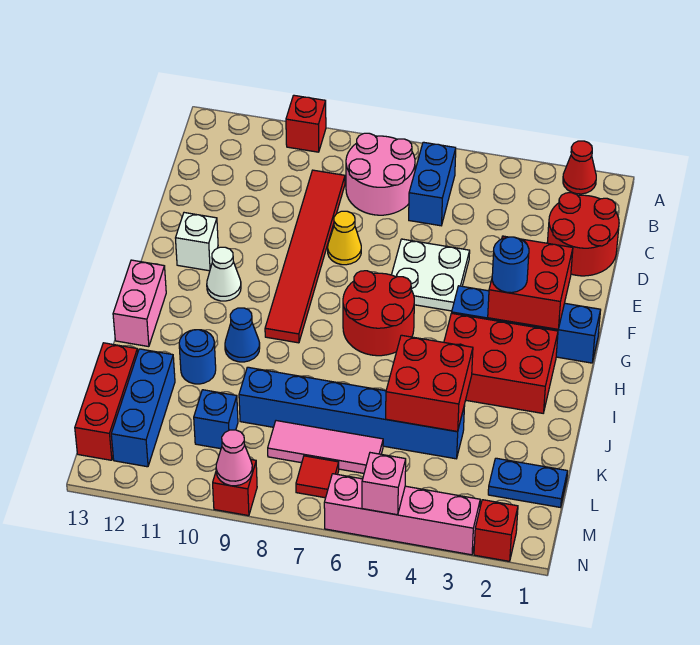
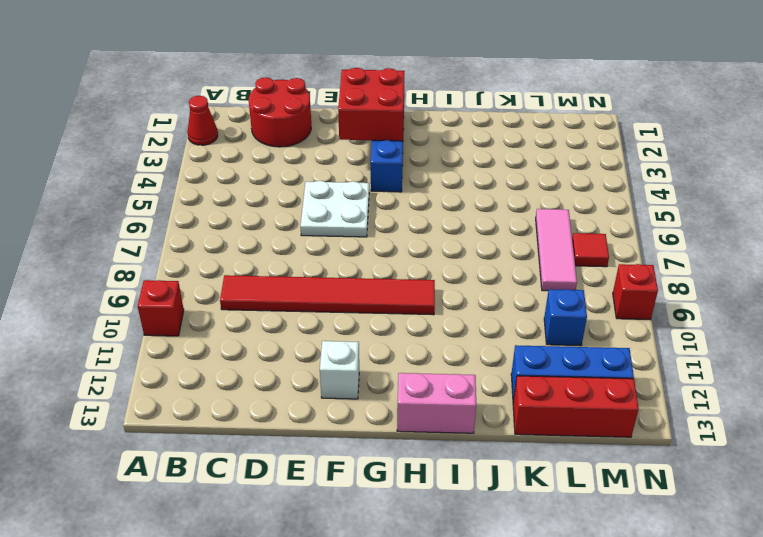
none -> blue 1x2 brick [409,142,456,226]
none -> pink 2x2 round brick [346,133,415,215]
none -> yellow 1x1 cone [328,211,361,265]
none -> red 2x2 round brick [343,271,414,356]

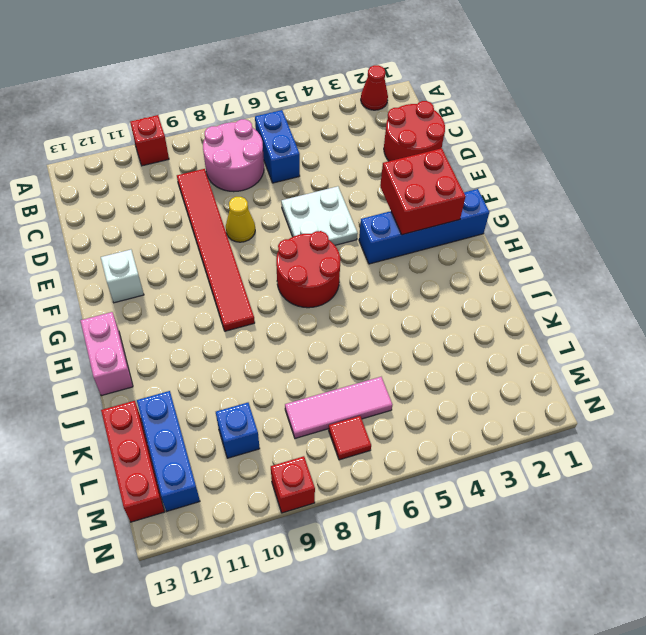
none -> white 1x1 cone [207,247,241,301]
none -> red 2x3 brick [444,313,558,413]
none -> blue 1x1 cone [225,308,260,362]
none -> blue 1x1 round brick [179,330,216,384]

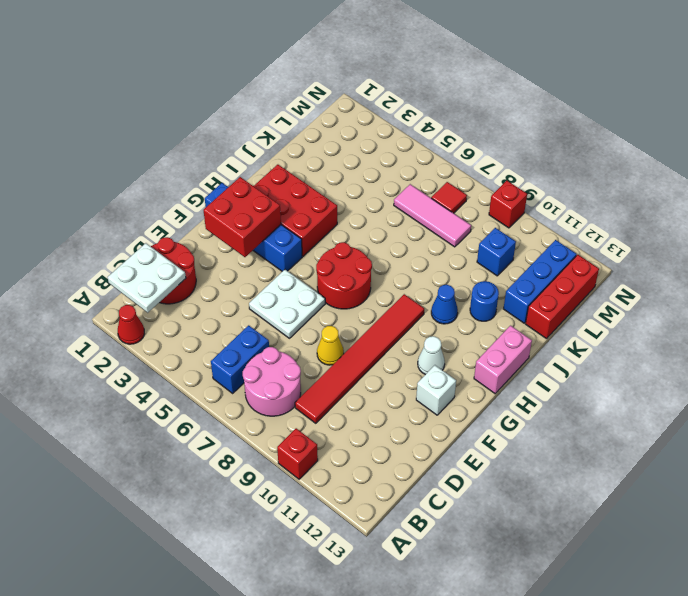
white 2x2 plate [108,243,186,313] -> none
none -> blue 1x6 brick [239,367,465,459]
none -> blue 1x2 plate [488,458,568,507]
none -> red 1x1 brick [474,500,518,561]
none -> pink 1x4 brick [324,474,480,555]

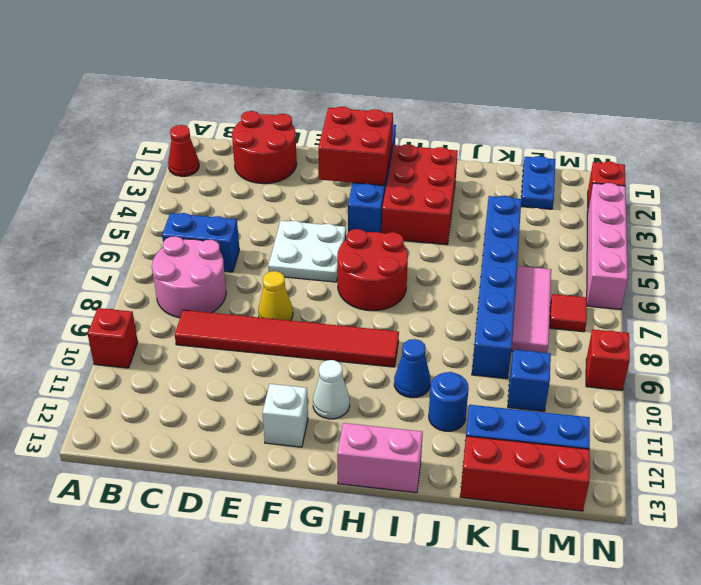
none -> red 2x2 brick [386,335,473,432]
none -> pink 1x1 brick [362,453,406,515]
none -> pink 1x1 cone [216,430,252,486]
none -> blue 1x1 round brick [492,237,529,293]

